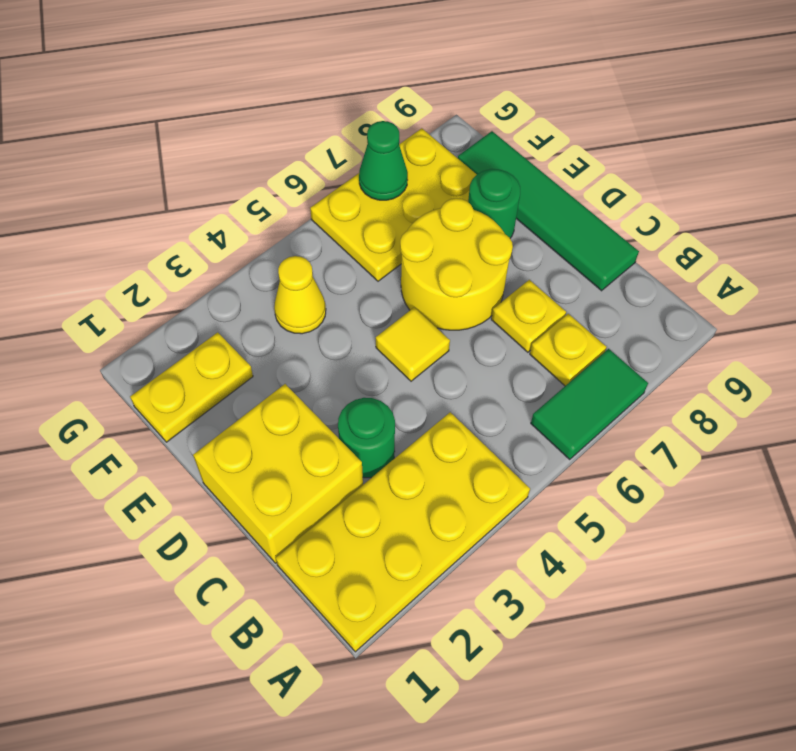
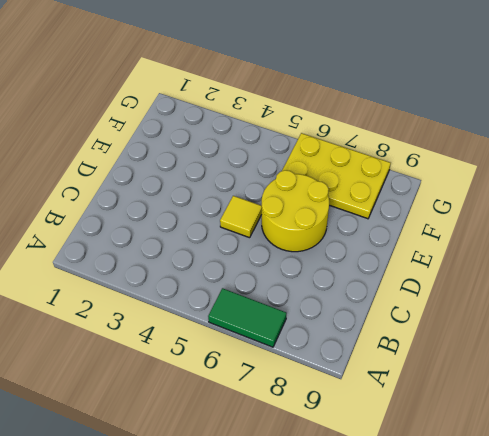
none -> yellow 2x4 plate [276,412,530,652]
none -> yellow 1x1 plate [530,314,606,386]
none -> yellow 2x2 brick [193,384,363,563]

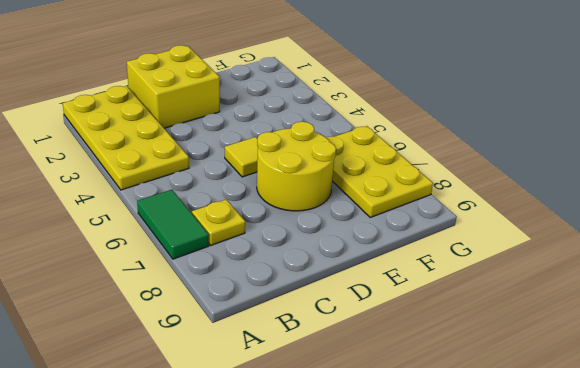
none -> green 1x1 round brick [338,398,395,478]
none -> yellow 1x1 plate [491,280,566,352]
none -> green 1x4 tile [458,131,639,291]

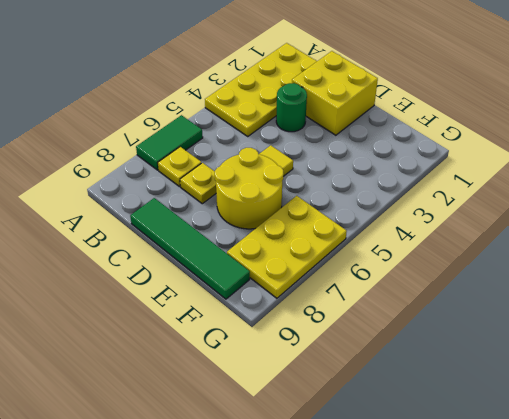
none -> green 1x1 round brick [468,169,520,238]
none -> yellow 1x2 plate [130,332,253,442]
none -> yellow 1x1 cone [274,256,326,334]

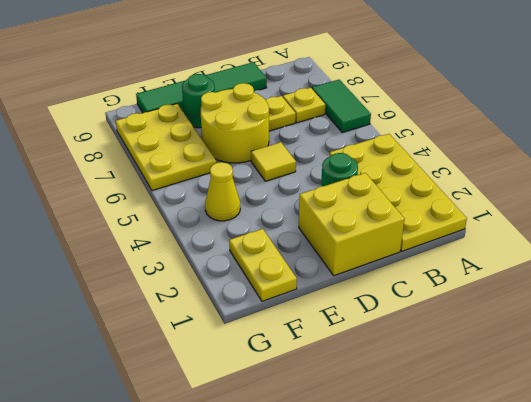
none -> green 1x1 cone [359,121,408,200]

